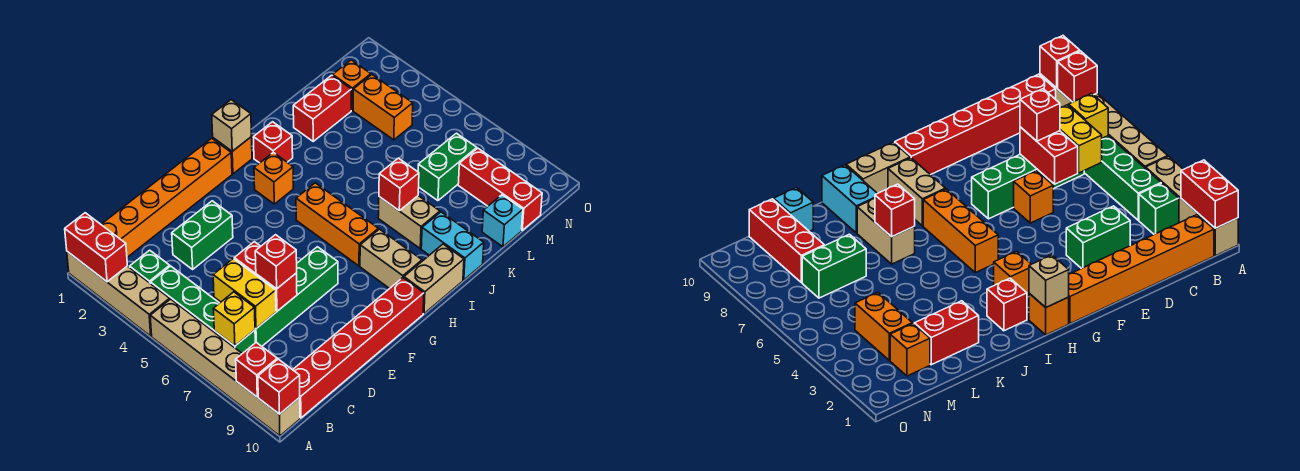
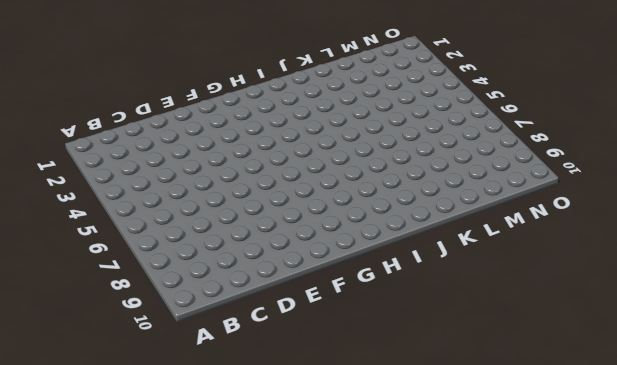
none -> tan 1x4 brick [67,252,170,336]
none -> tan 1x6 brick [150,299,300,436]
none -> orange 1x6 brick [101,138,232,257]
none -> green 1x1 brick [130,250,170,284]

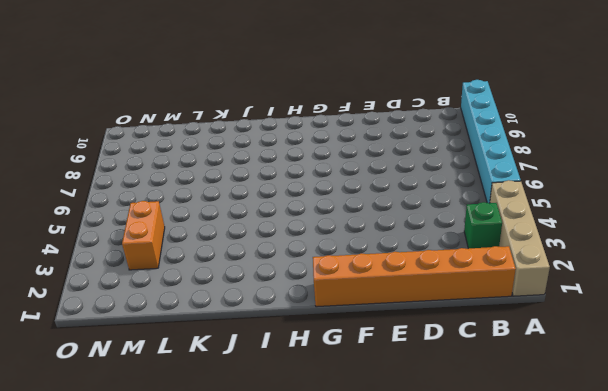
cyan 1x6 brick [461,80,521,203] -> tan 1x6 brick [150,299,300,436]
none -> green 1x4 brick [151,266,255,354]
none -> red 1x6 brick [293,278,424,418]
none -> green 1x4 brick [255,247,338,346]
none -> green 1x2 brick [172,201,233,269]

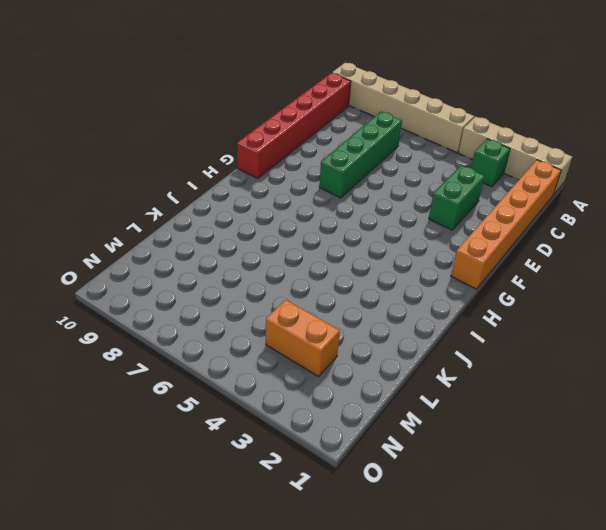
none -> green 1x4 brick [151,266,255,354]
none -> orange 1x1 brick [1014,171,1053,223]
none -> orange 1x1 brick [213,137,252,174]
none -> orange 1x1 brick [254,153,293,204]

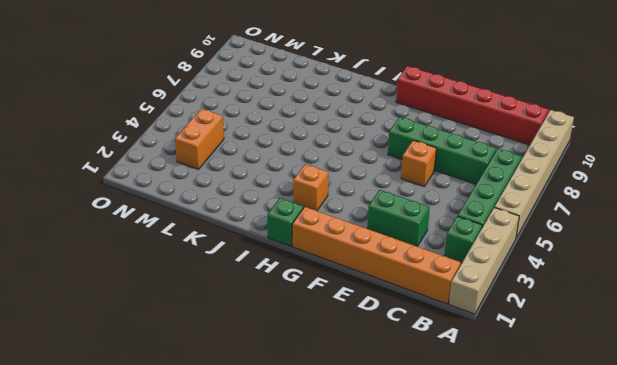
green 1x1 brick [267,198,304,246] -> orange 1x1 brick [213,137,252,174]
none -> orange 1x3 brick [296,183,378,266]
none -> tan 1x2 brick [360,229,422,289]
none -> tan 1x2 brick [404,244,464,314]
none -> red 1x1 brick [253,122,293,163]

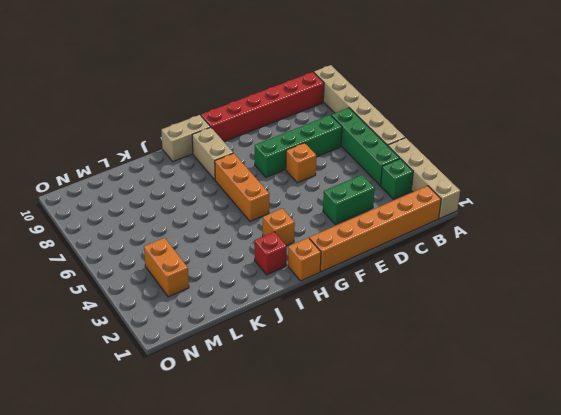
none -> tan 1x2 brick [378,196,440,248]
none -> cyan 1x2 brick [421,212,484,280]
none -> red 1x2 brick [293,75,351,141]
none -> green 1x2 brick [418,133,477,201]

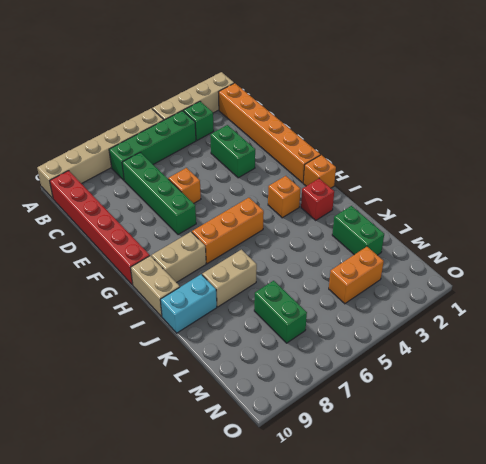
green 1x2 brick [332,206,384,255] -> red 1x2 brick [293,75,351,141]
none -> cyan 1x1 brick [482,195,523,247]
none -> orange 1x1 brick [333,60,371,110]
none -> red 1x3 brick [458,148,542,230]
none -> red 1x2 brick [65,213,127,282]

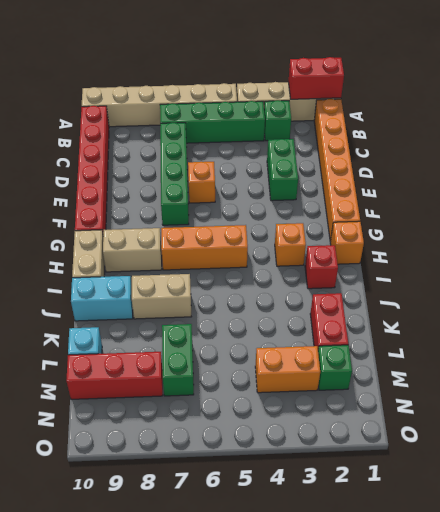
green 1x1 brick [318,345,352,390] -> orange 1x1 brick [333,60,371,110]
none -> red 1x1 brick [236,342,277,397]
none -> red 1x1 brick [258,359,300,414]
none -> yellow 1x1 brick [214,292,255,346]
none -> yellow 1x2 brick [213,259,276,328]

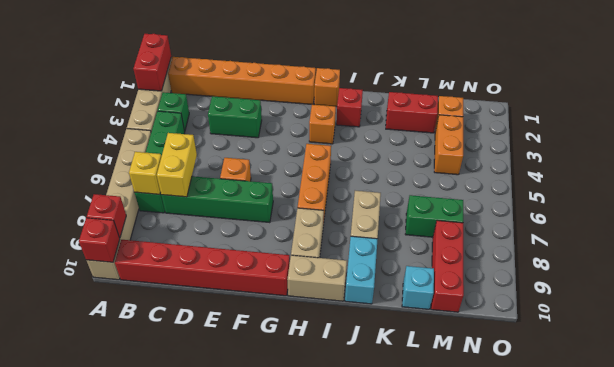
none -> red 1x2 brick [234,242,297,311]
none -> tan 1x1 brick [212,100,251,151]
none -> red 1x1 brick [379,158,419,211]
none -> red 1x1 brick [255,235,297,289]

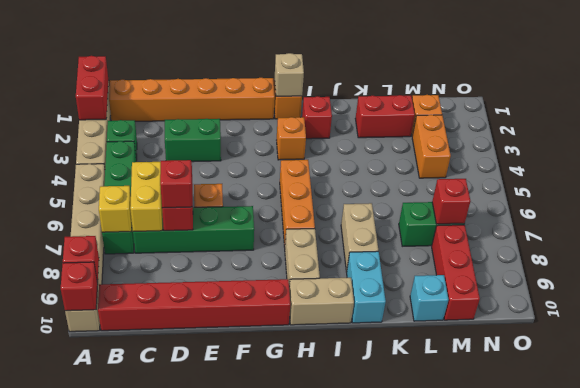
red 1x1 brick [432,179,470,224] -> red 1x1 brick moved to [379,158,419,211]

